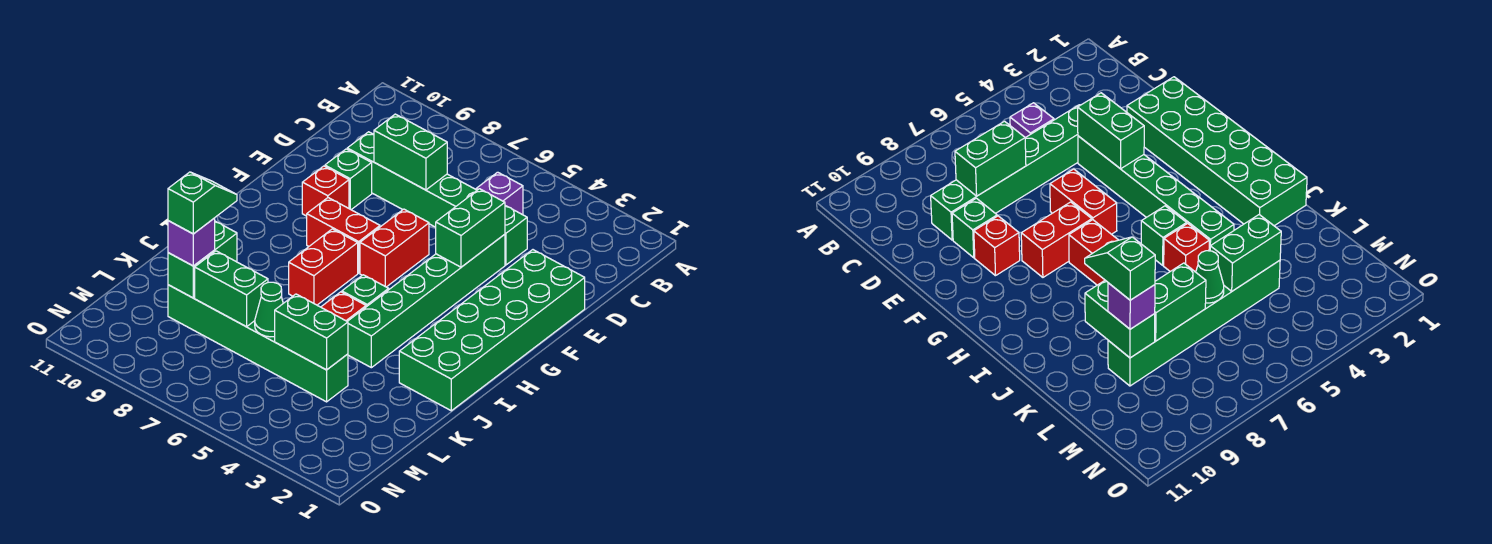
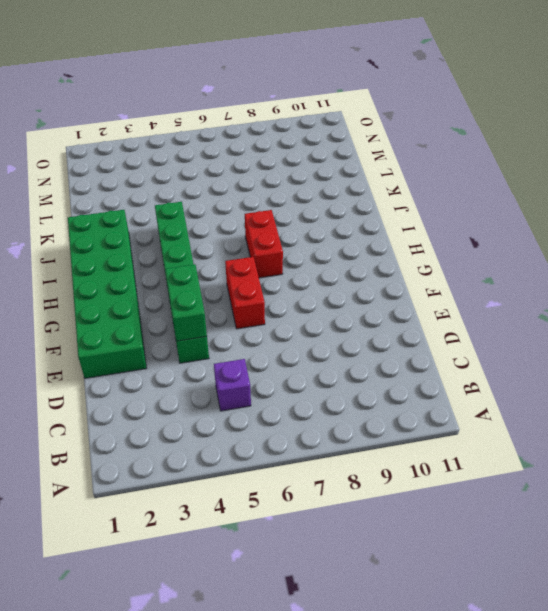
none -> green 1x6 brick [347,132,527,265]
none -> green 1x1 brick [325,149,372,210]
none -> red 1x1 brick [302,166,349,216]

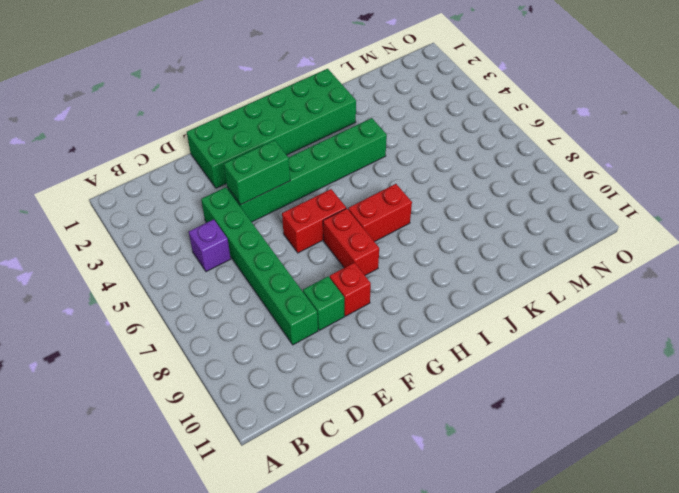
none -> green 1x1 brick [342,275,389,307]
none -> red 1x1 brick [321,292,366,321]
none -> green 1x6 brick [168,285,348,402]

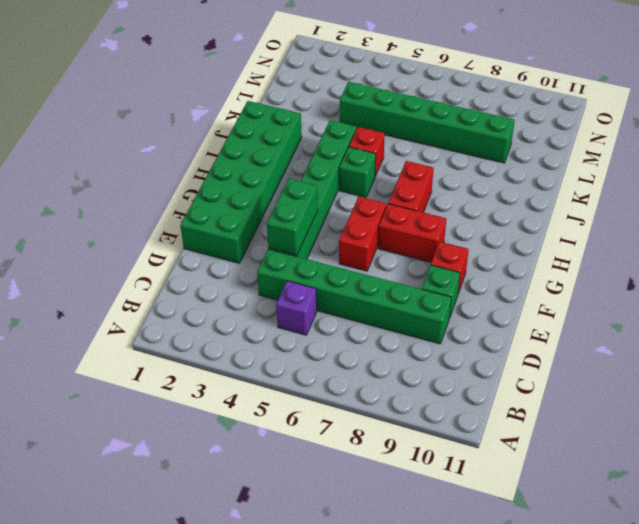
none -> green 1x2 brick [374,114,447,190]
none -> green 1x2 brick [168,221,237,298]
none -> green 1x2 brick [275,294,348,370]

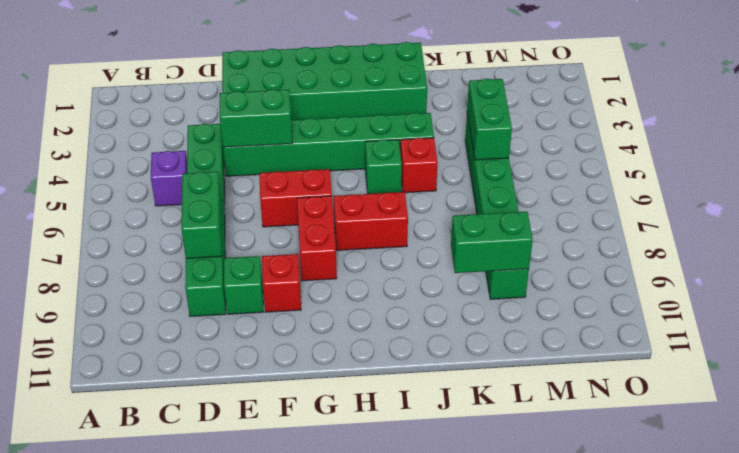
none -> green 1x1 cone [255,282,283,337]
none -> green 1x2 brick [195,251,268,327]
none -> purple 1x1 brick [168,218,215,266]

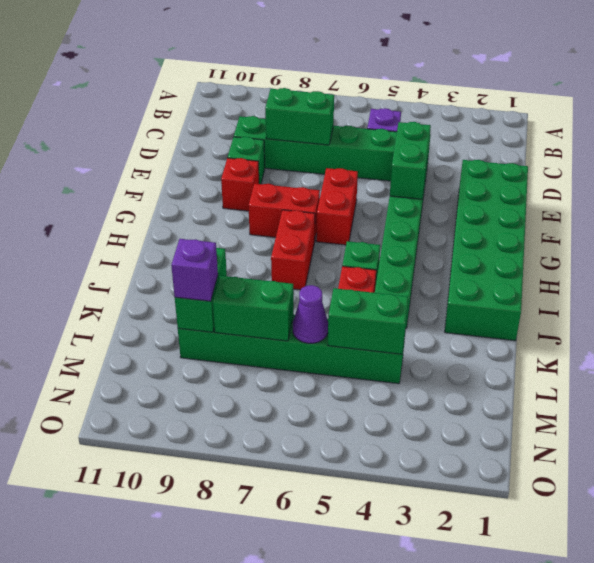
purple 1x1 cone [293,285,328,343] -> green 1x1 cone [255,282,283,337]
none -> green 1x2 slope [168,172,237,234]

